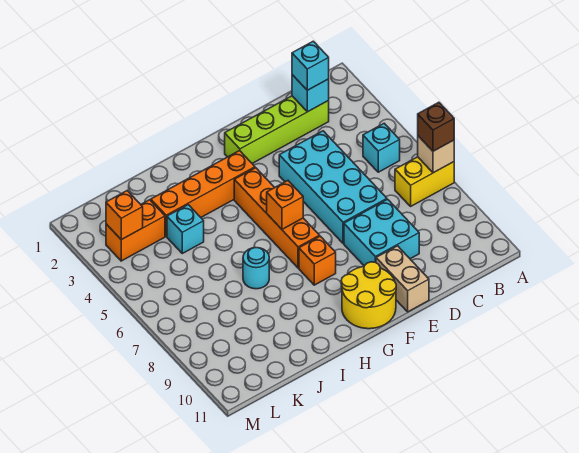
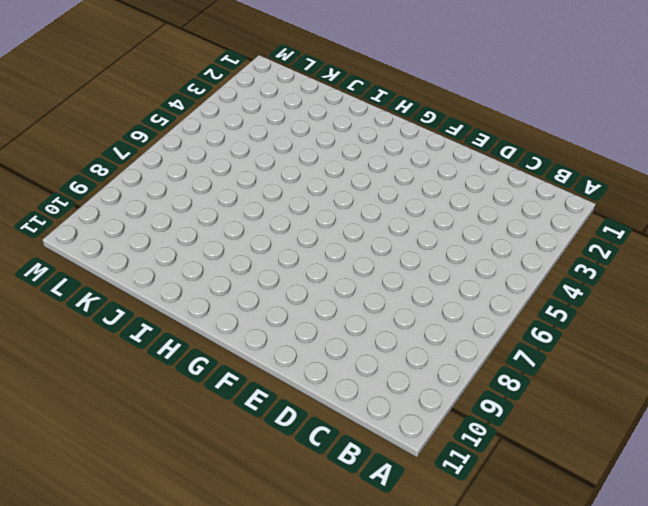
none -> yellow 1x2 brick [395,157,454,206]
none -> cyan 1x1 brick [363,123,400,172]
none -> lime 1x4 brick [225,96,329,163]

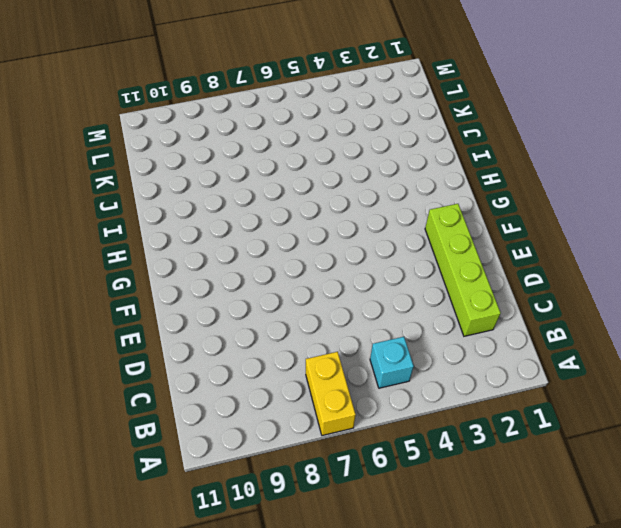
none -> cyan 2x4 brick [279,131,387,243]
none -> cyan 2x2 brick [344,199,419,266]
none -> tan 1x2 brick [376,246,429,312]

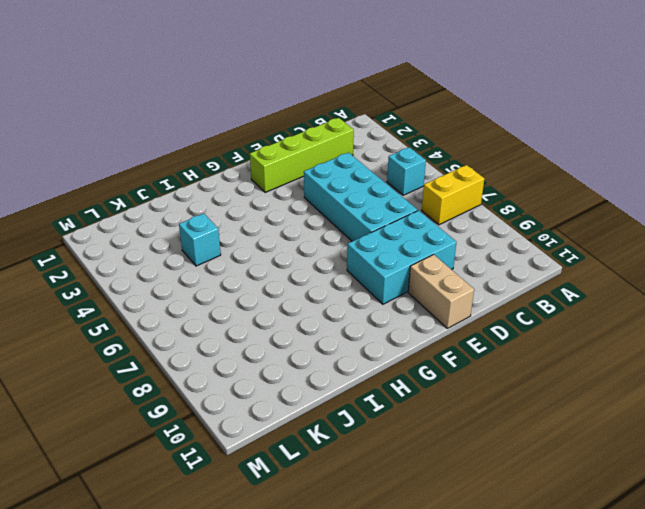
cyan 2x3 brick [347,211,456,304] -> cyan 2x2 brick [344,199,419,266]
none -> yellow 2x2 round brick [341,262,396,329]
none -> orange 1x4 brick [151,151,255,236]
none -> orange 1x4 brick [234,168,320,268]

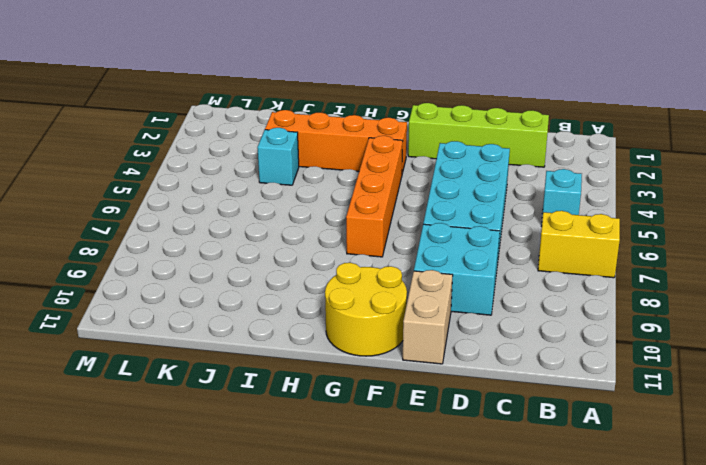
none -> orange 1x1 brick [299,236,336,285]
none -> cyan 1x1 round brick [243,247,269,289]
none -> orange 1x2 brick [106,200,165,261]

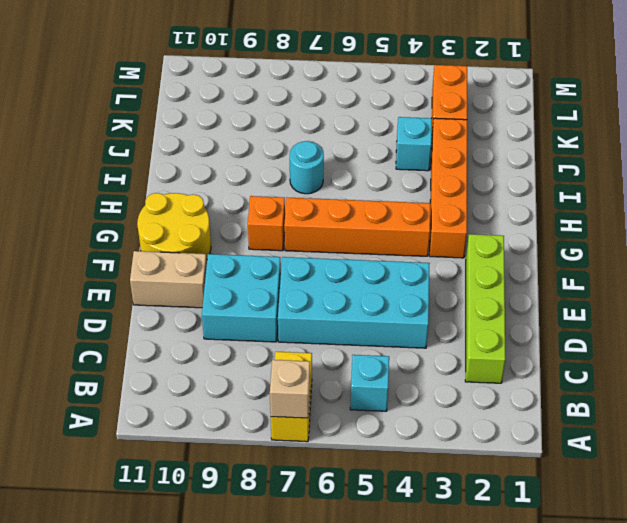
none -> cyan 1x1 brick [292,75,329,112]
none -> orange 1x1 brick [267,181,303,229]
none -> orange 1x1 brick [106,191,143,240]

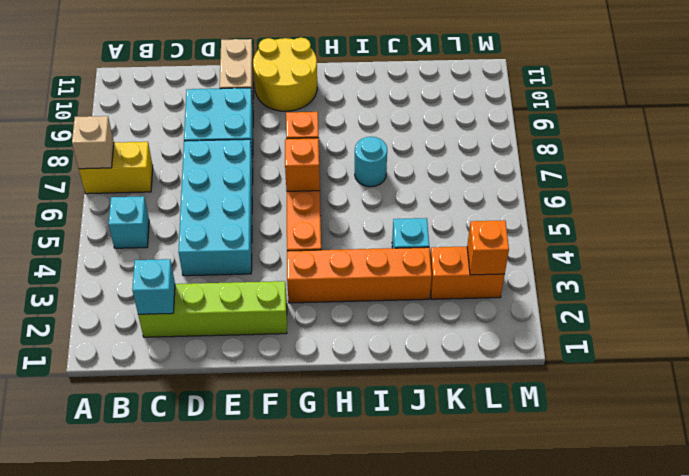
none -> brown 1x1 brick [418,102,454,151]
none -> cyan 1x1 brick [292,41,329,90]

